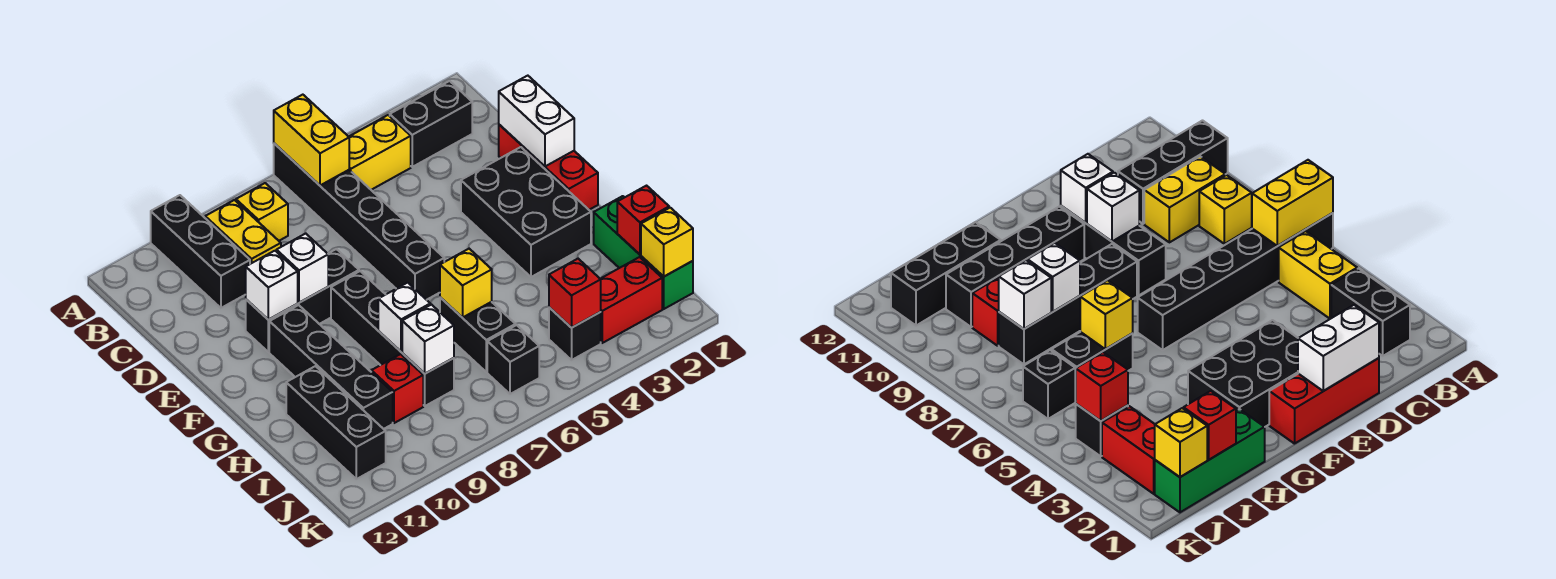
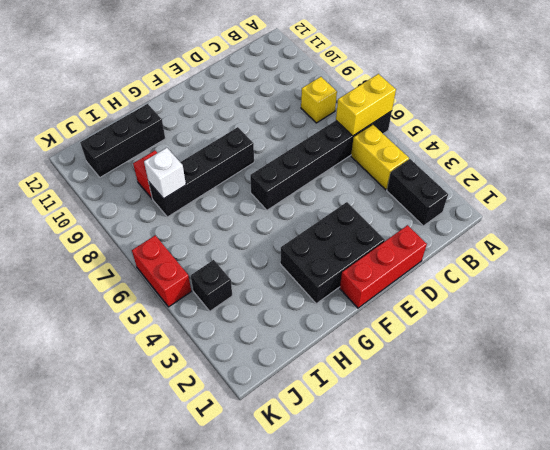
red 1x2 brick [132,235,191,307] -> red 1x2 brick moved to [601,257,662,343]
none -> black 1x3 brick [151,195,250,308]
none -> yellow 1x2 brick [205,200,281,264]
none -> black 1x3 brick [246,249,359,352]

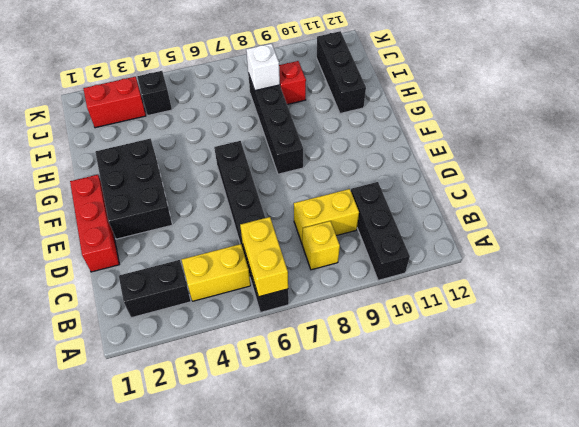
yellow 1x2 brick [294,189,359,243] -> yellow 1x2 brick turned to [205,200,281,264]
none -> black 1x3 brick [246,249,359,352]
none -> black 1x4 brick [269,305,393,429]
none -> green 1x3 brick [594,196,693,309]

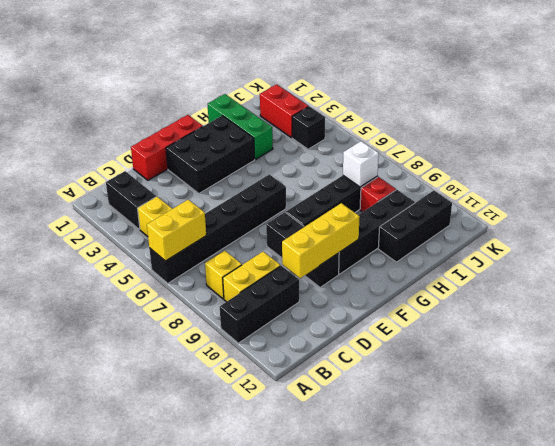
yellow 1x3 brick [282,203,360,278] -> white 1x1 brick [246,251,298,320]
green 1x3 brick [208,94,273,160] -> green 1x3 brick turned to [594,196,693,309]
none -> black 1x2 brick [440,297,516,372]
none -> black 1x1 brick [487,325,539,394]
none -> white 1x2 brick [499,76,574,166]

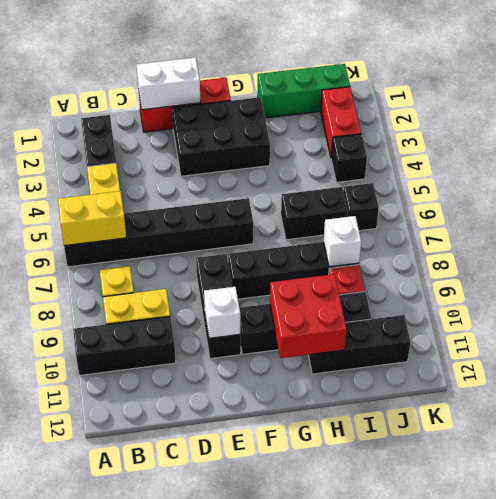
red 2x2 brick [270,274,347,358] -> none
none -> white 1x1 brick [276,234,328,303]
none -> yellow 1x1 brick [440,249,492,318]
none -> white 1x1 brick [378,283,430,352]

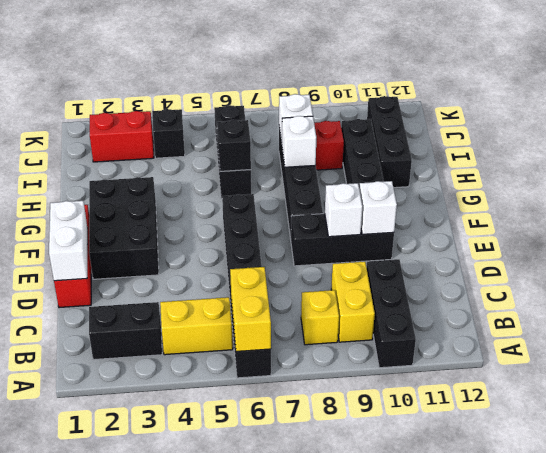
black 1x1 brick [217,120,251,171] -> yellow 1x1 brick [440,249,492,318]
none -> green 1x3 brick [594,196,693,309]
none -> red 1x1 brick [617,186,669,254]
none -> yellow 1x1 brick [641,208,693,277]

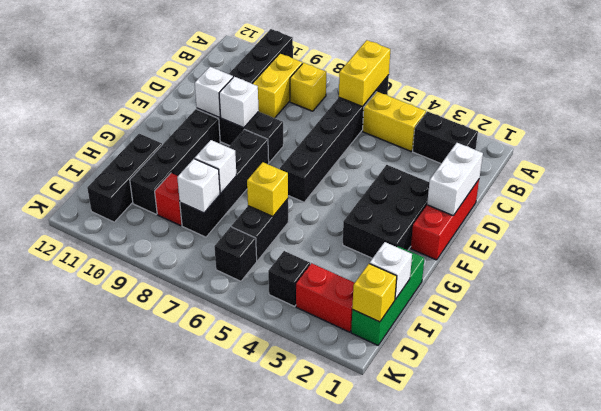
white 1x1 brick [370,242,412,300] -> red 1x1 brick [617,186,669,254]
none -> red 1x1 brick [549,259,601,328]

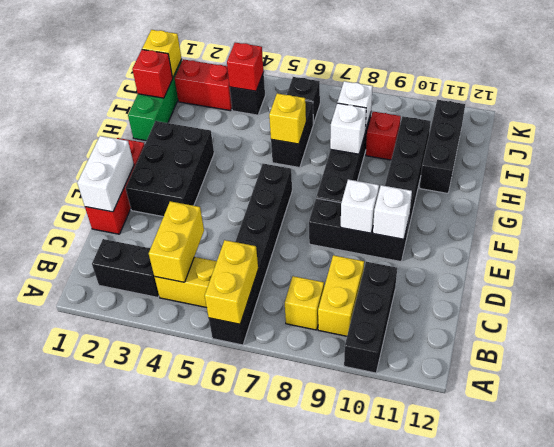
yellow 1x2 brick [149,201,204,282] -> none

